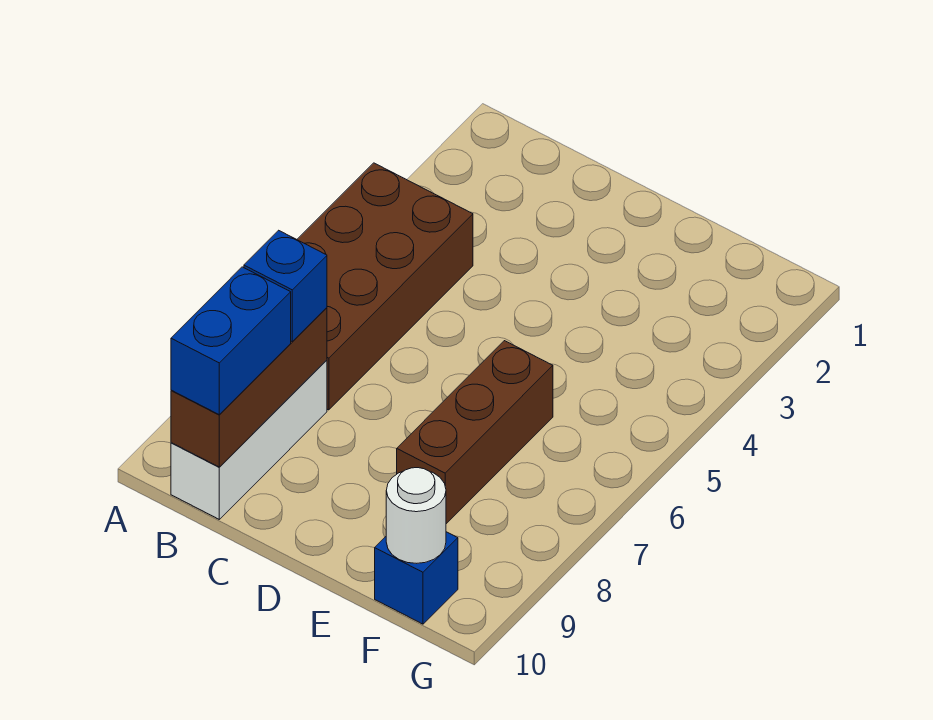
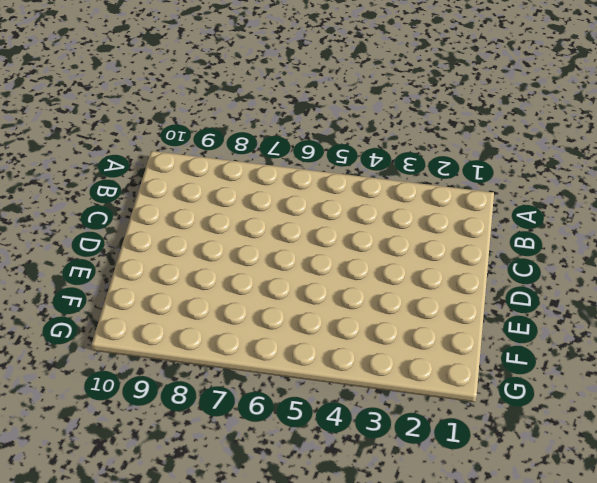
none -> brown 2x4 brick [297,163,473,410]
none -> white 1x3 brick [171,360,327,519]

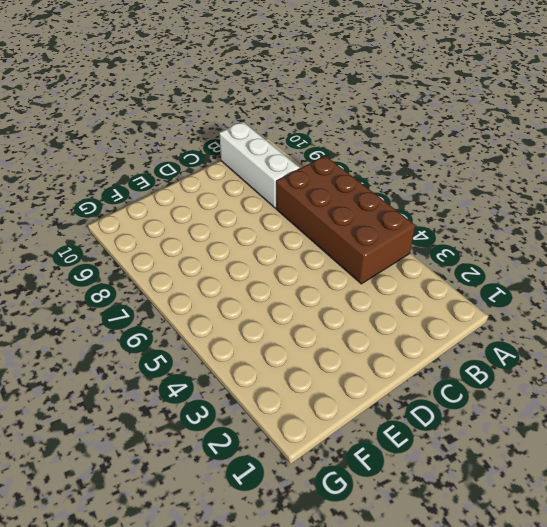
none -> brown 1x3 brick [397,341,553,524]
none -> blue 1x1 brick [375,532,458,624]

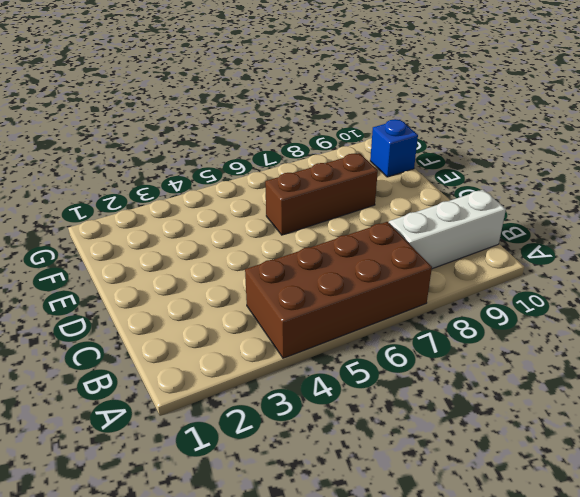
none -> brown 1x3 brick [171,308,327,467]
none -> white 1x1 round brick [386,468,446,563]

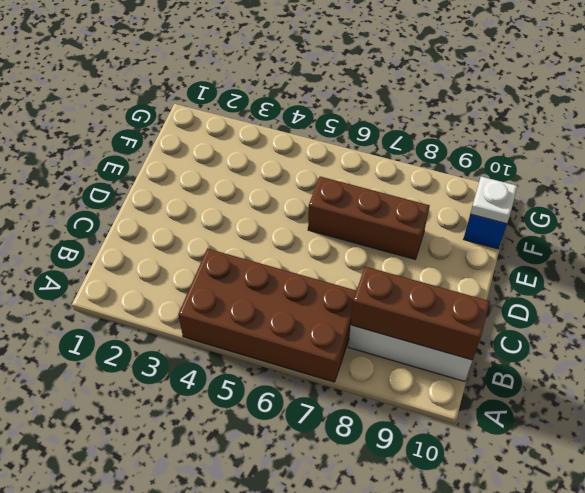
white 1x1 plate [470,177,517,224] -> white 1x1 round brick [386,468,446,563]
none -> blue 1x1 brick [244,230,327,341]
none -> blue 1x2 brick [171,267,291,414]

